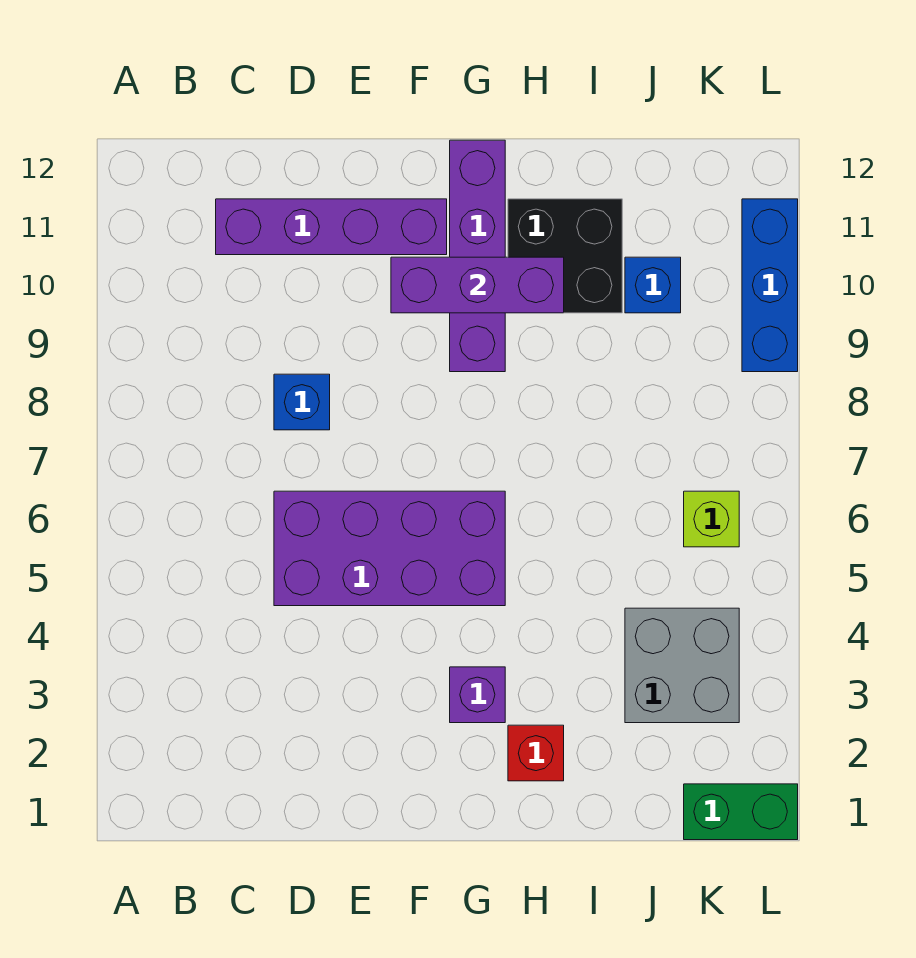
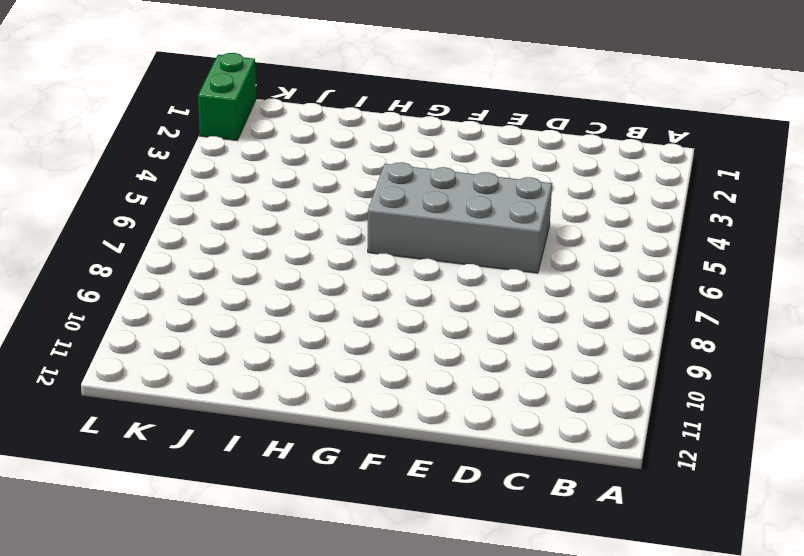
grey 2x4 brick [368,162,552,273] -> purple 2x4 brick [274,491,505,606]
green 1x2 brick [198,53,256,140] -> green 1x2 brick turned to [684,784,798,840]
none -> purple 1x4 brick [216,199,447,255]
none -> blue 1x1 brick [274,374,330,430]
none -> purple 1x1 brick [450,667,505,723]

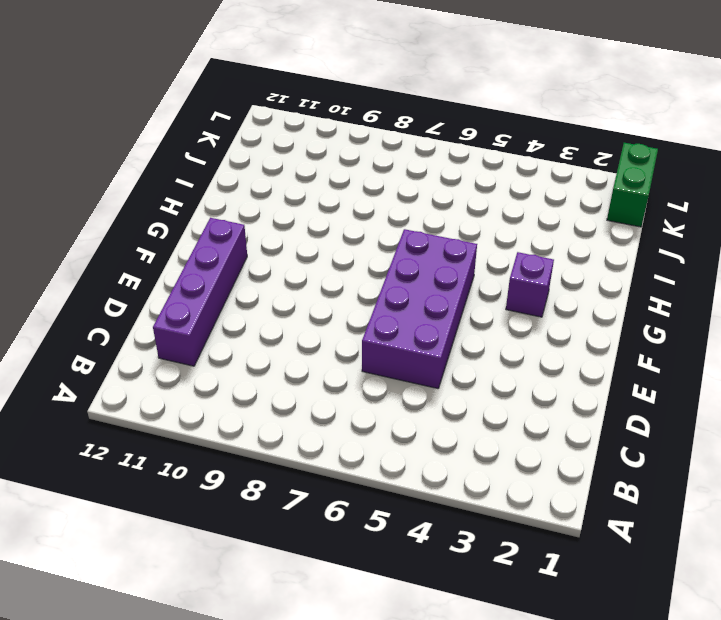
none -> blue 1x1 brick [274,374,330,430]
none -> purple 1x4 brick [450,140,505,372]
none -> red 1x1 brick [508,725,564,781]

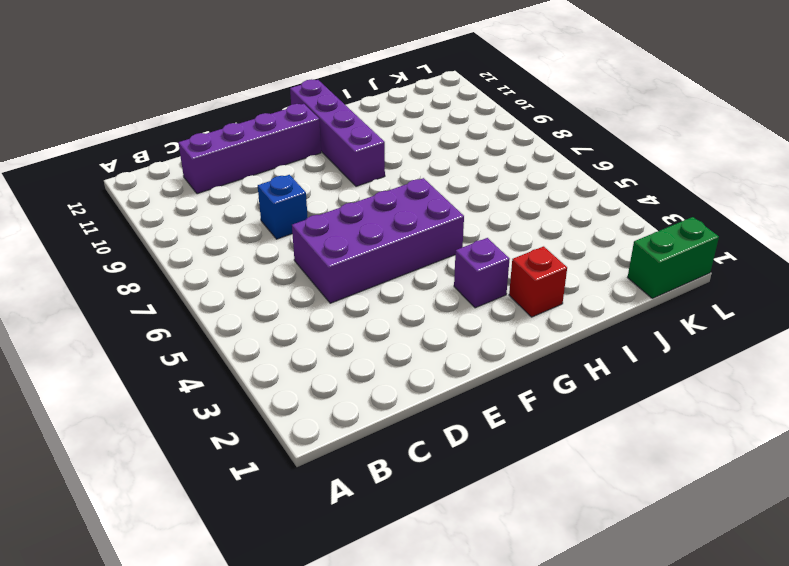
none -> black 2x2 brick [508,199,622,313]
none -> grey 2x2 brick [625,608,739,723]
none -> blue 1x1 brick [625,257,681,313]

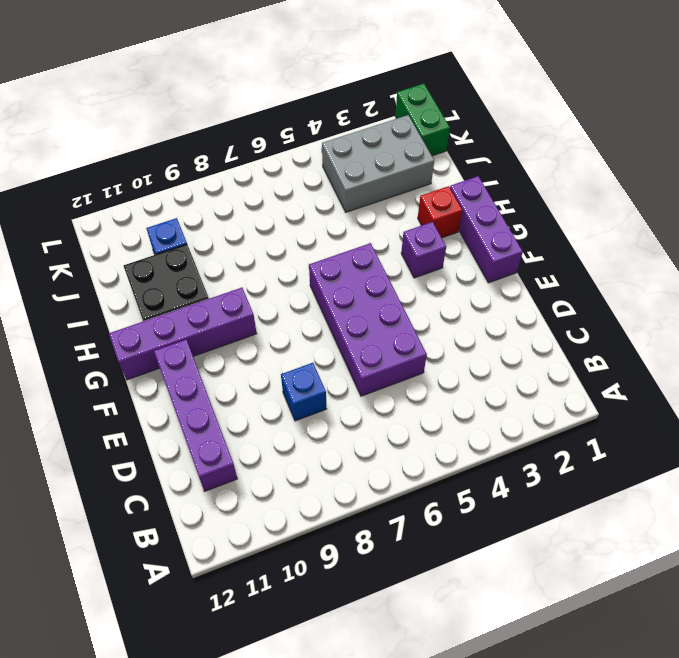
purple 1x3 brick [450,176,523,283] -> purple 1x3 brick moved to [391,257,564,313]
grey 2x3 brick [322,115,434,212] -> grey 2x2 brick [625,608,739,723]
none -> lime 1x1 brick [684,491,739,547]
none -> blue 1x3 brick [742,199,798,372]

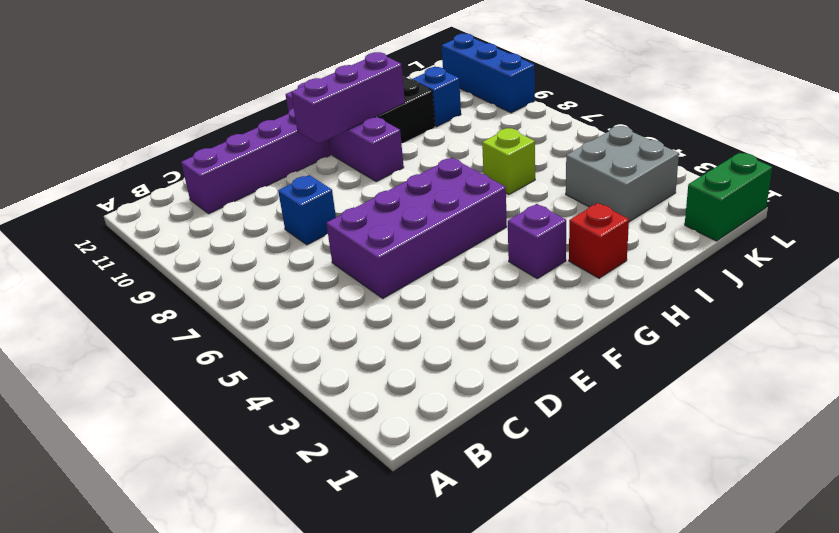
lime 1x1 brick [482,128,535,194] -> lime 1x1 brick moved to [684,491,739,547]

